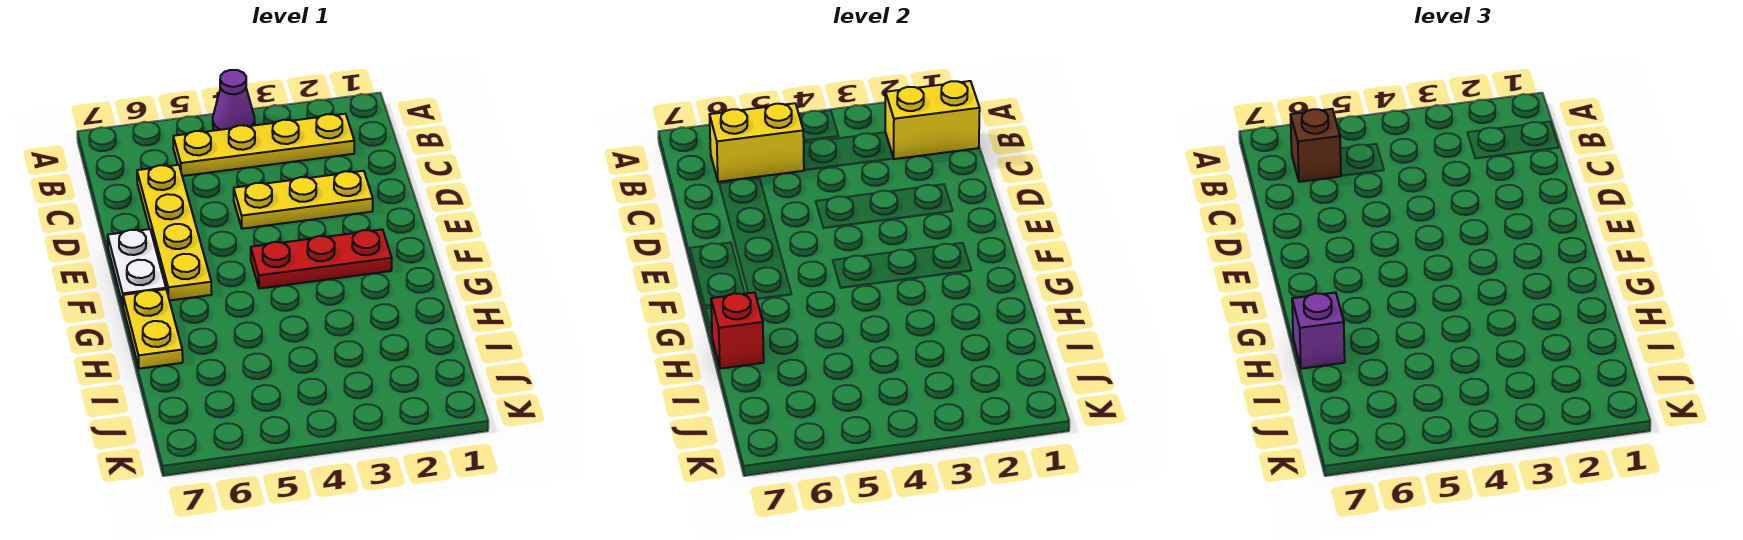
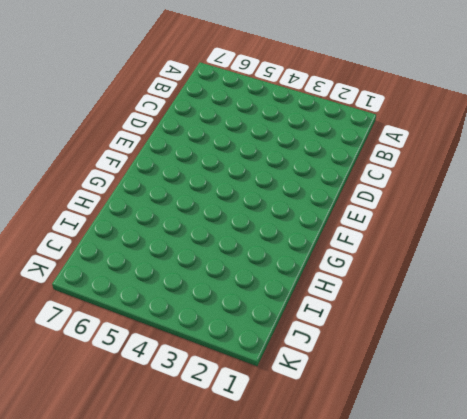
none -> purple 1x1 cone [213,70,255,131]
none -> yellow 1x4 plate [173,114,354,176]
none -> yellow 1x4 plate [137,165,212,300]

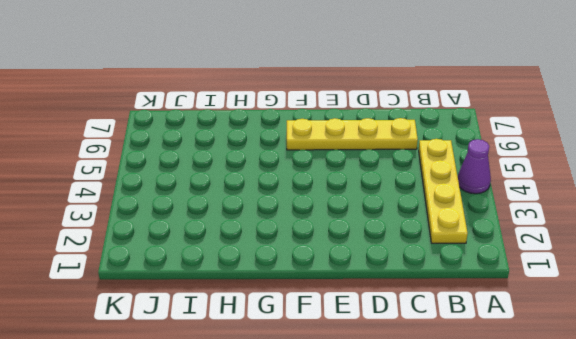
none -> yellow 1x3 plate [234,171,373,229]
none -> white 1x2 plate [108,229,166,305]
none -> red 1x3 plate [251,229,392,289]

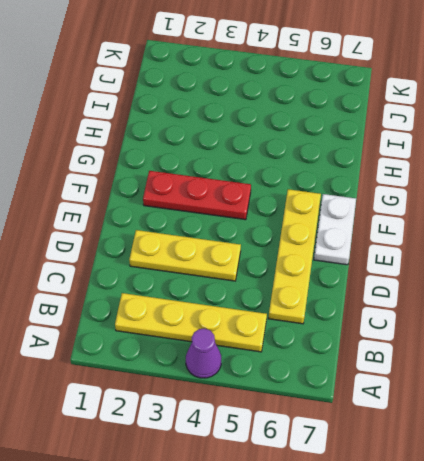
none -> yellow 1x2 plate [123,289,183,369]
none -> yellow 1x2 brick [885,81,980,159]
none -> yellow 1x2 brick [710,103,804,182]

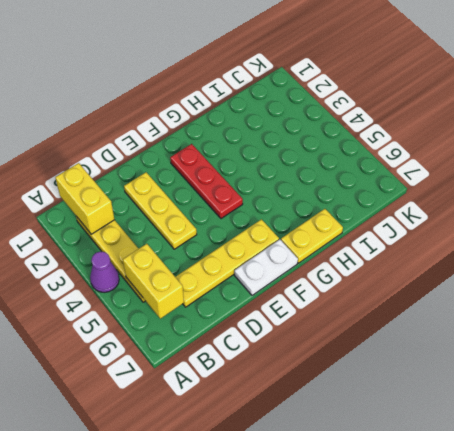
none -> red 1x1 brick [711,292,764,369]
none -> brown 1x1 brick [1291,109,1341,182]
none -> purple 1x1 brick [1292,292,1345,369]

